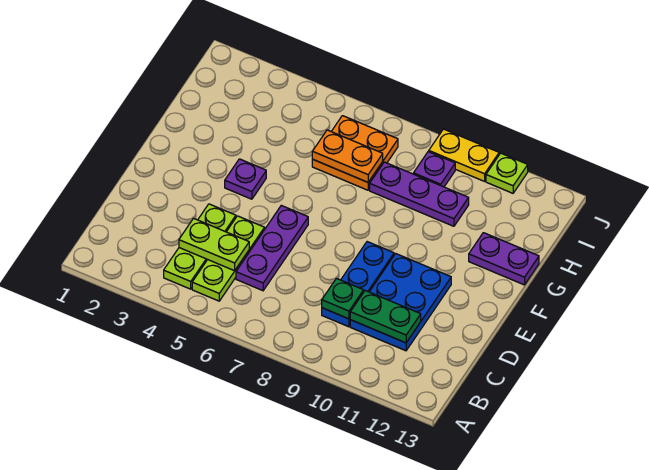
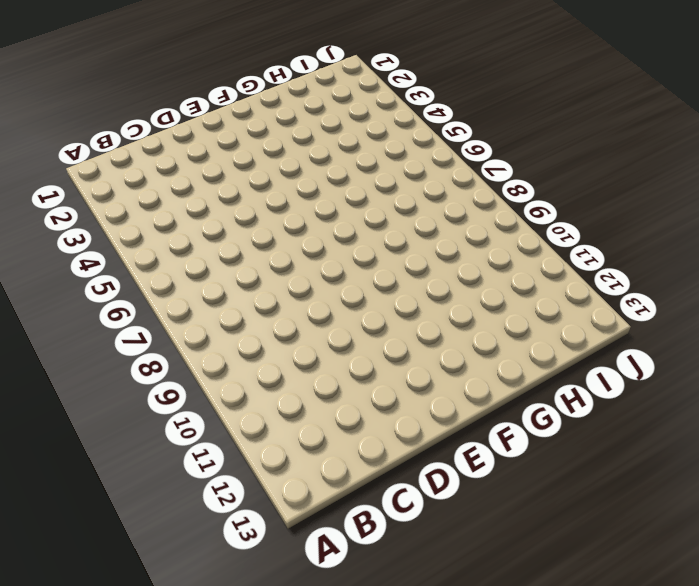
none -> lime 1x3 plate [164,204,236,289]
none -> lime 1x3 plate [192,216,265,301]
none -> purple 1x3 plate [236,205,308,291]

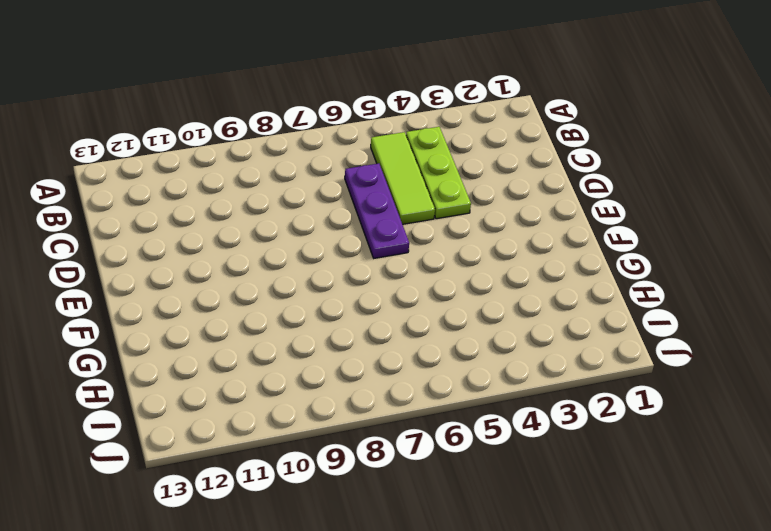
lime 1x3 tile [371,132,435,224] -> lime 1x3 plate [192,216,265,301]
none -> blue 1x3 plate [322,242,394,327]
none -> blue 2x3 plate [350,254,451,351]
none -> purple 1x1 plate [225,159,266,199]

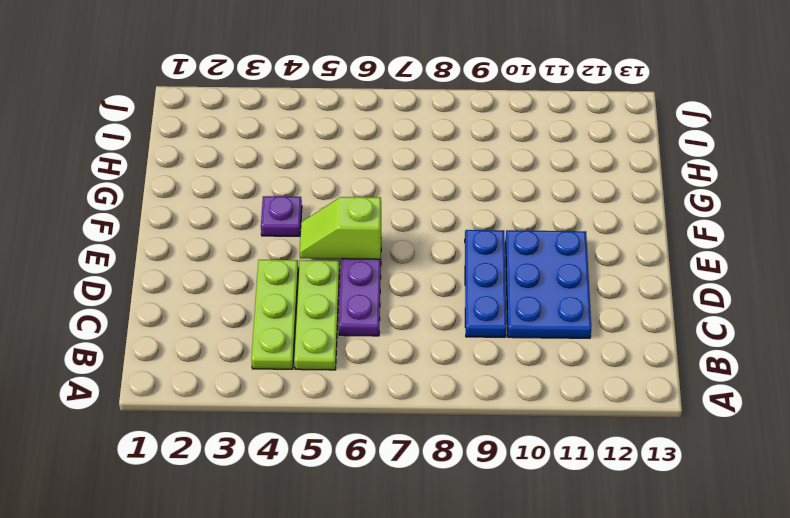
lime 1x2 slope [300,197,381,259] -> none
none -> purple 1x2 plate [469,233,539,285]
none -> orange 2x2 plate [312,116,398,190]
none -> purple 1x3 plate [370,162,469,226]

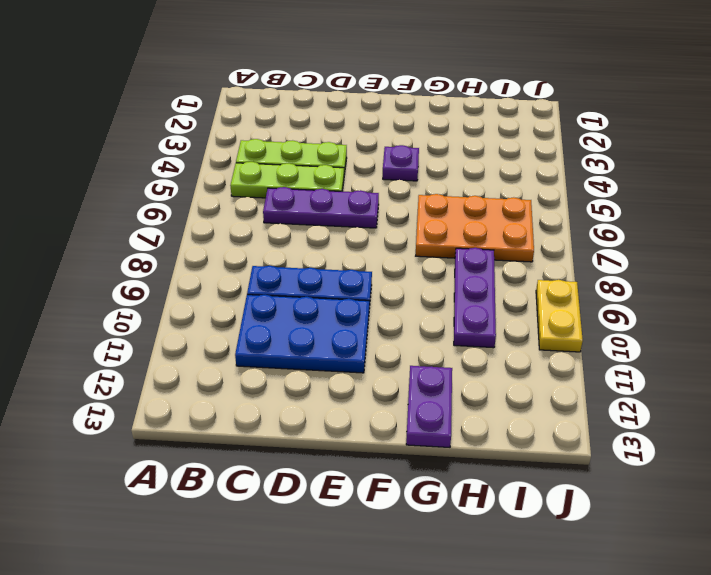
orange 2x3 plate [416,194,534,262] -> orange 2x2 plate [312,116,398,190]
none -> purple 1x1 plate [414,152,455,187]
none -> lime 1x1 plate [486,153,528,193]
none -> lime 1x2 plate [179,218,249,271]

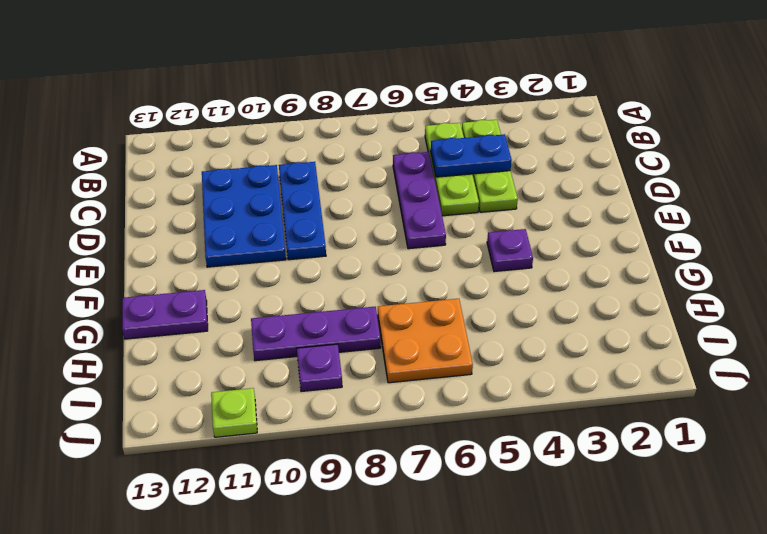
blue 1x2 plate [431,134,512,177] -> lime 1x2 plate [179,218,249,271]
none -> yellow 1x2 plate [429,129,499,181]
none -> green 1x1 plate [322,279,364,319]
none -> green 1x2 plate [350,291,421,343]

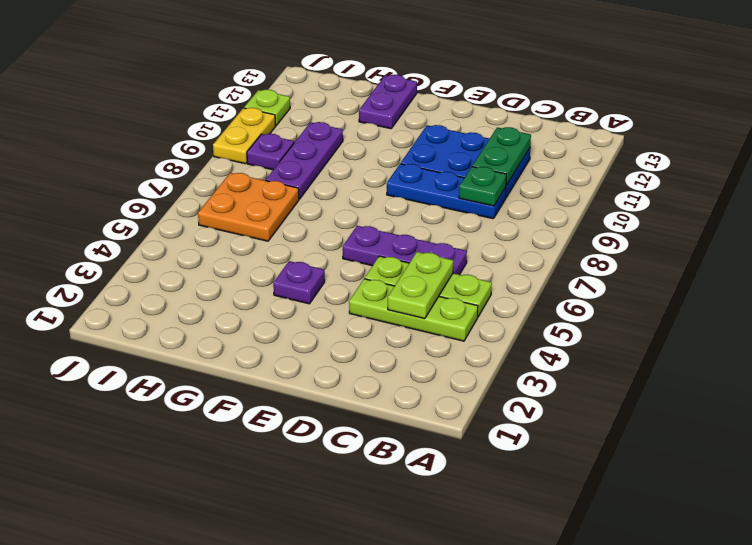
none -> orange 1x2 plate [312,130,383,182]

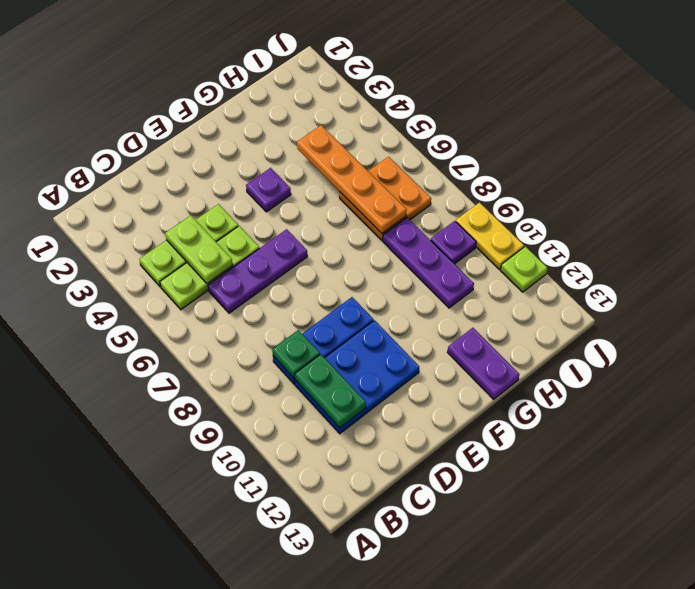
orange 1x4 plate [297,125,407,233] -> orange 1x2 plate [312,130,383,182]

